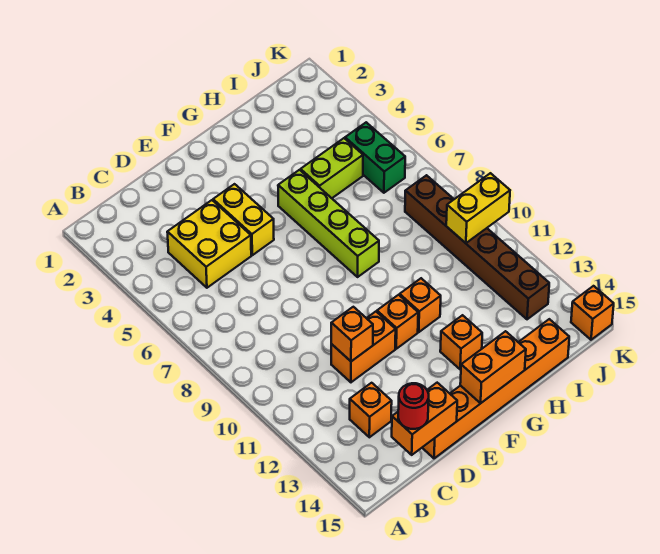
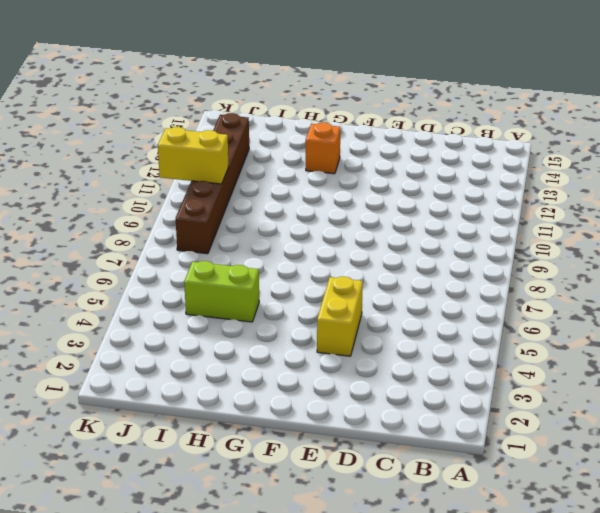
none -> yellow 2x2 brick [167,200,251,288]
none -> orange 1x1 brick [350,383,392,437]
none -> orange 1x2 brick [331,312,396,382]

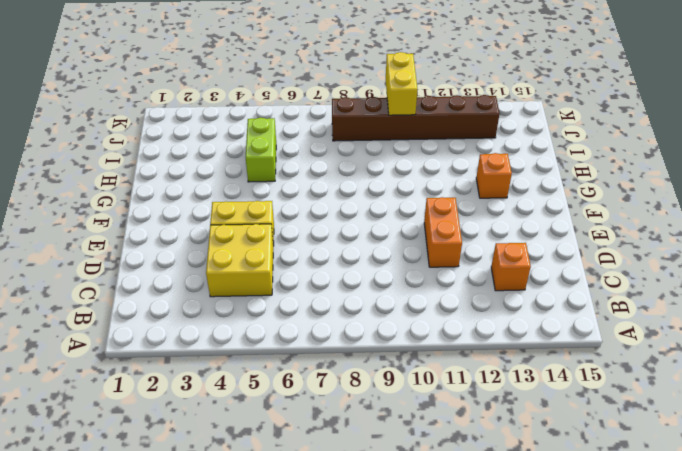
none -> orange 1x6 brick [422,319,569,458]
none -> orange 1x1 brick [377,295,418,349]
none -> lime 1x4 brick [278,170,379,277]

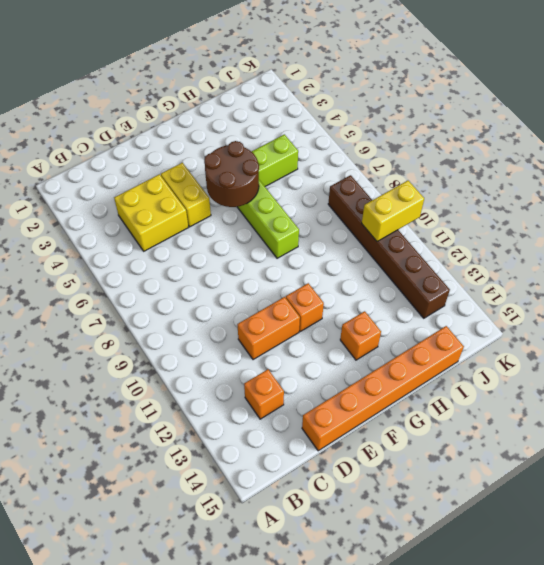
brown 2x2 round brick [204,141,259,207] -> none
none -> orange 1x1 brick [400,278,441,332]
none -> green 1x2 brick [345,122,405,193]
none -> orange 1x1 brick [571,286,614,340]

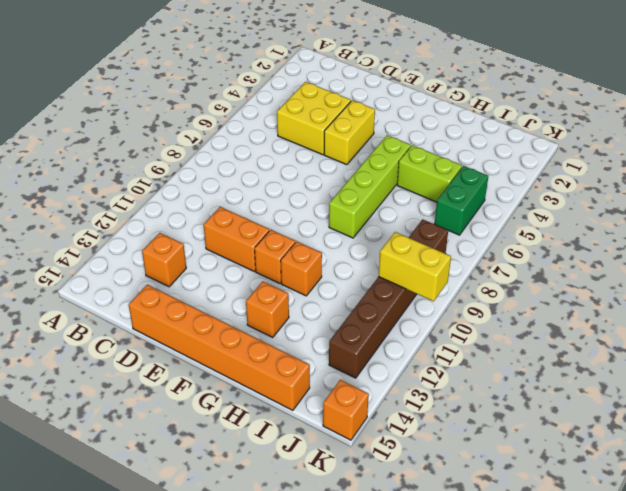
none -> orange 1x2 brick [392,383,457,455]
none -> orange 1x1 brick [331,307,373,361]
none -> orange 1x2 brick [460,331,526,403]

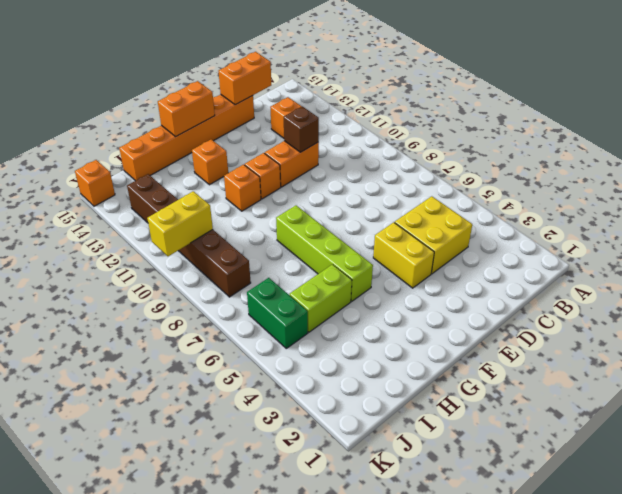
brown 1x1 brick [284,106,319,152] -> orange 1x1 brick [331,307,373,361]
none -> red 1x1 round brick [398,383,429,429]

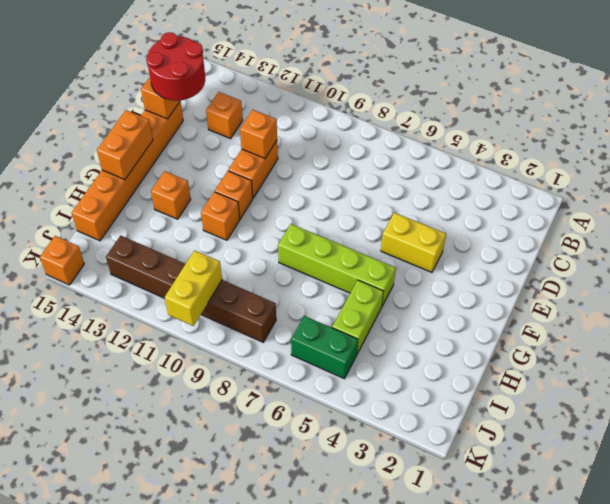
red 2x2 round brick [146,32,205,101] -> red 1x1 round brick [398,383,429,429]
none -> yellow 2x2 brick [167,200,251,288]

